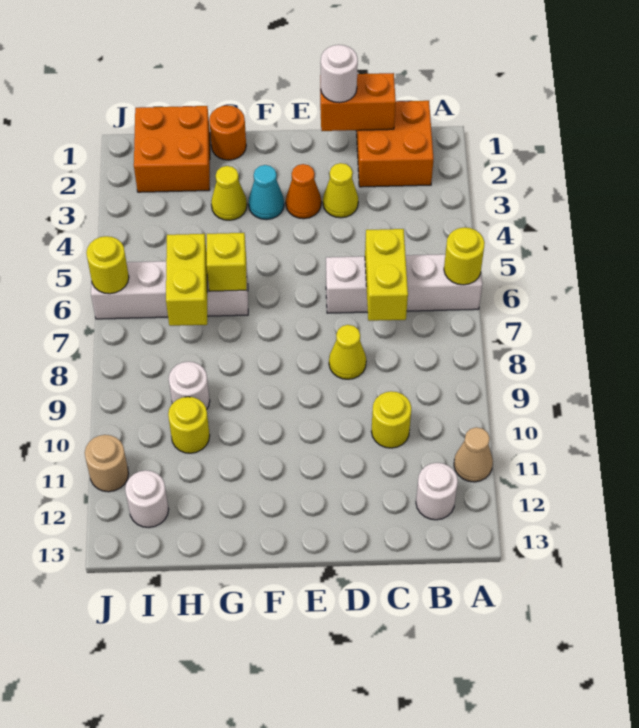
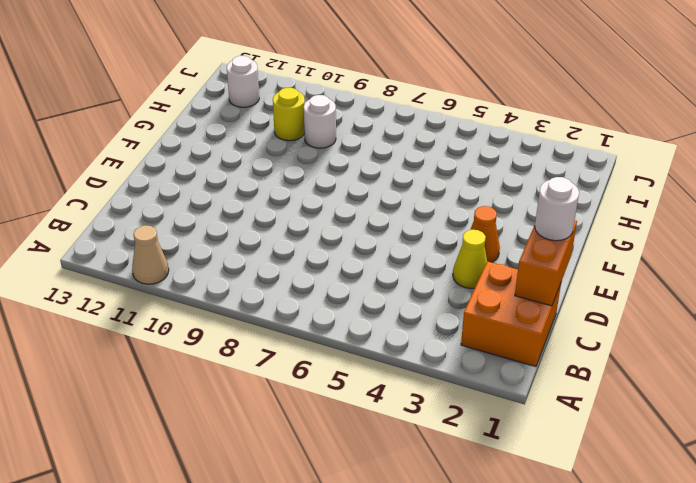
none -> white 1x4 brick [326,254,482,313]
none -> white 1x1 round brick [416,463,458,520]
none -> yellow 1x1 round brick [371,391,411,448]

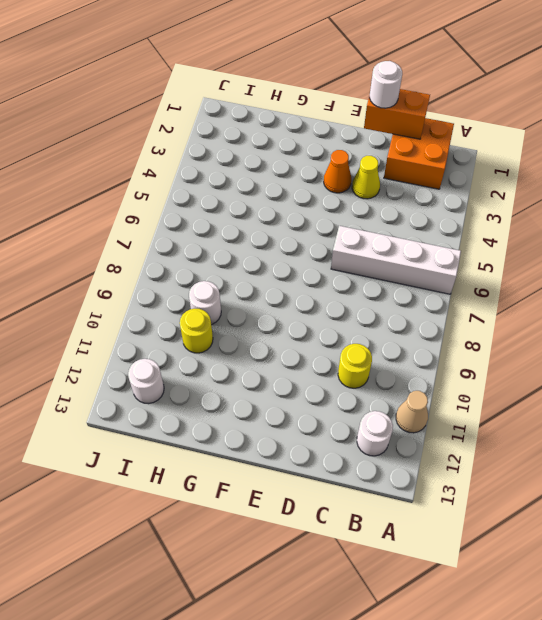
none -> yellow 1x1 cone [329,325,366,379]
none -> cyan 1x1 cone [249,165,284,220]
none -> orange 1x1 round brick [209,106,246,160]

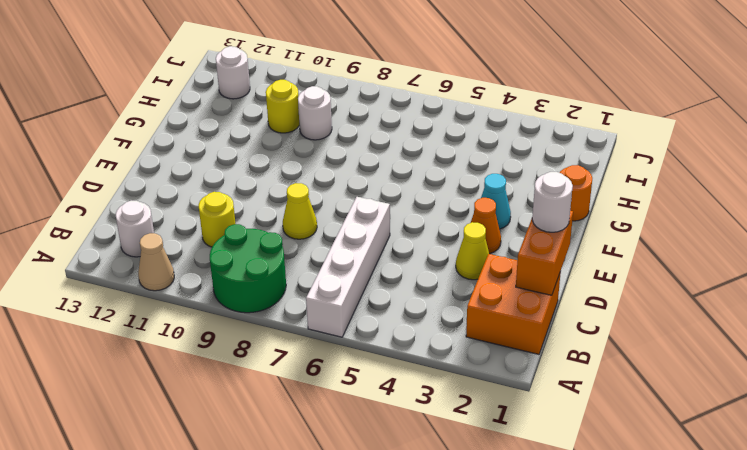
green 2x2 round brick [210,224,286,313] -> none
none -> yellow 1x1 cone [211,166,247,220]
none -> white 1x4 brick [91,261,248,319]
none -> orange 2x2 brick [134,106,210,192]

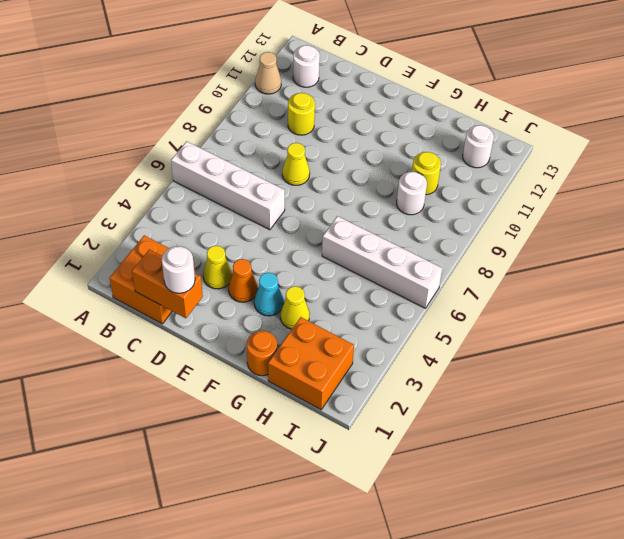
none -> tan 1x1 round brick [85,435,129,492]
none -> yellow 1x1 round brick [444,227,485,285]
none -> yellow 1x2 brick [365,229,408,321]

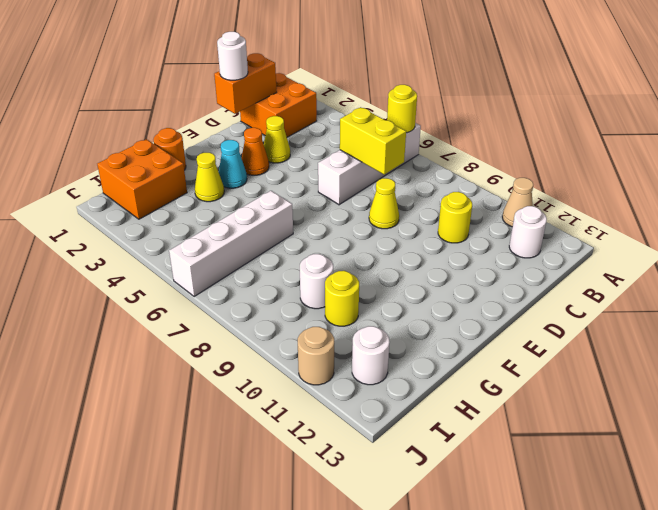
none -> yellow 1x1 brick [207,233,247,291]
none -> yellow 1x2 brick [166,234,207,326]
none -> yellow 1x1 round brick [86,236,129,294]

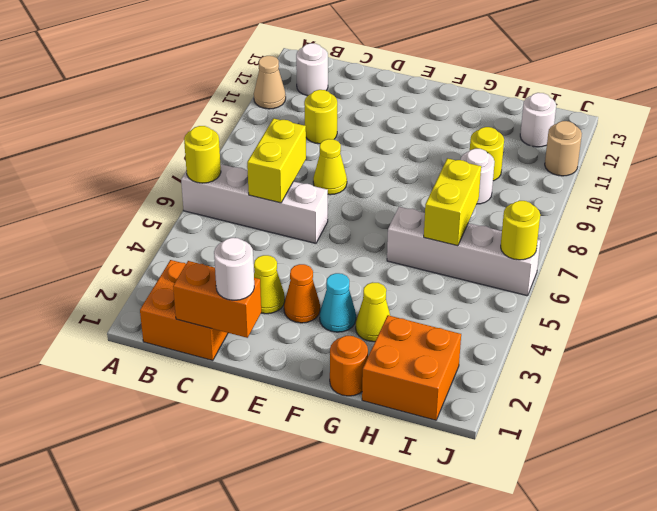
none -> yellow 1x1 brick [207,233,247,291]

